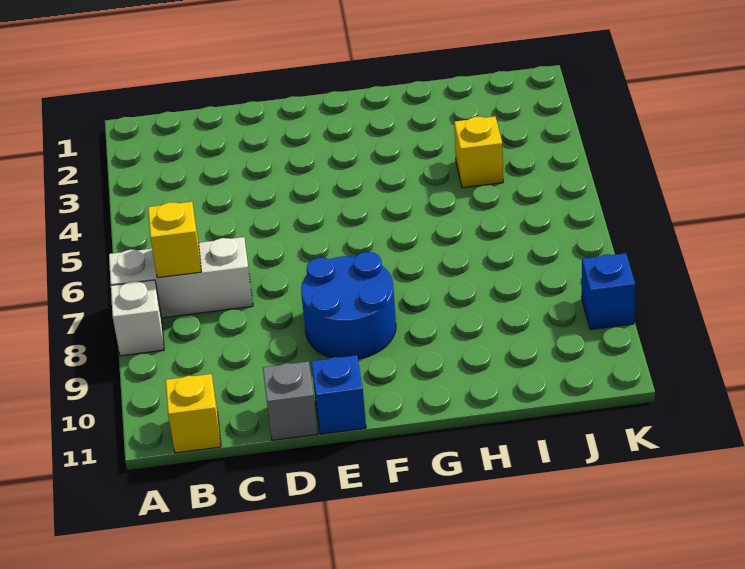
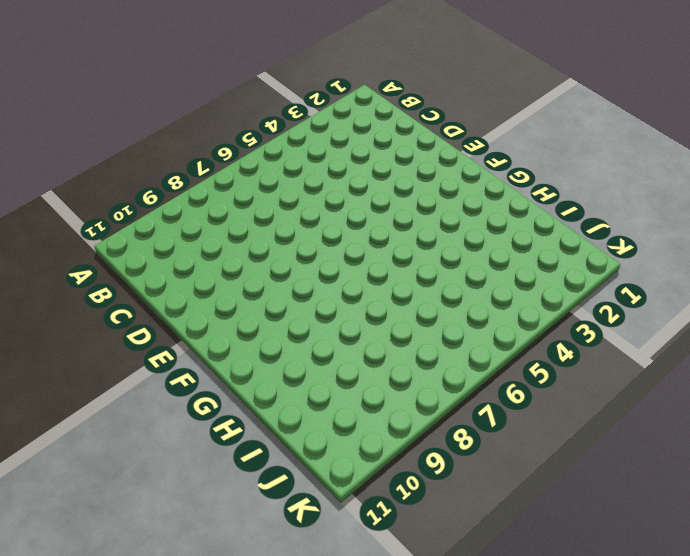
none -> white 1x3 brick [109,237,253,318]
none -> white 1x1 brick [111,280,164,356]

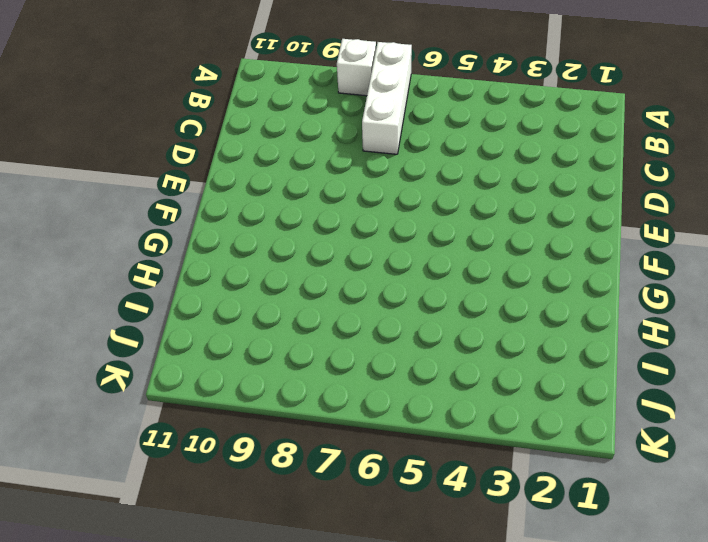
none -> yellow 1x1 brick [165,374,221,453]
none -> grey 1x1 brick [263,361,318,440]

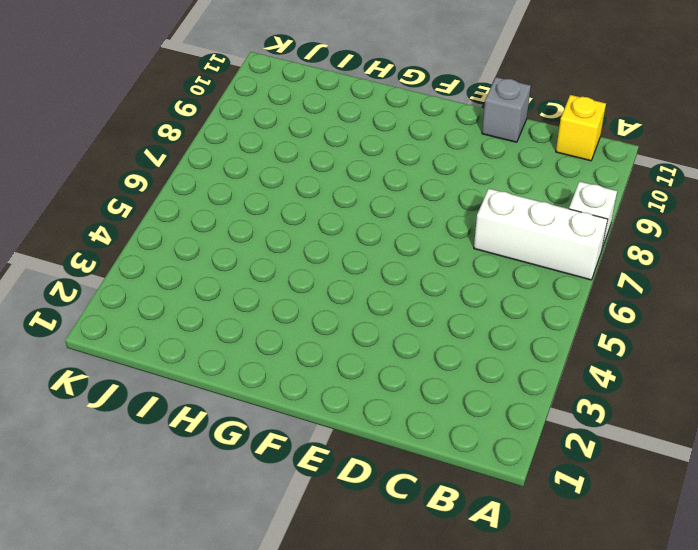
none -> blue 2x2 round brick [301,252,396,359]
none -> blue 1x1 brick [311,355,366,434]

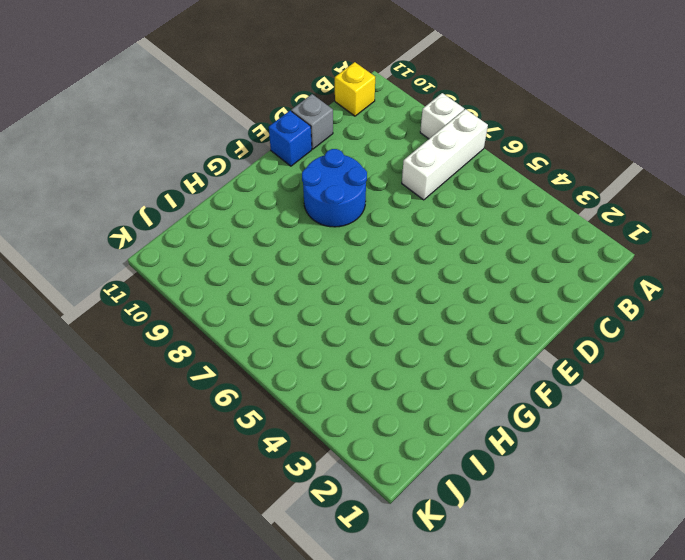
none -> yellow 1x1 brick [454,117,503,188]
none -> blue 1x1 brick [582,253,635,330]

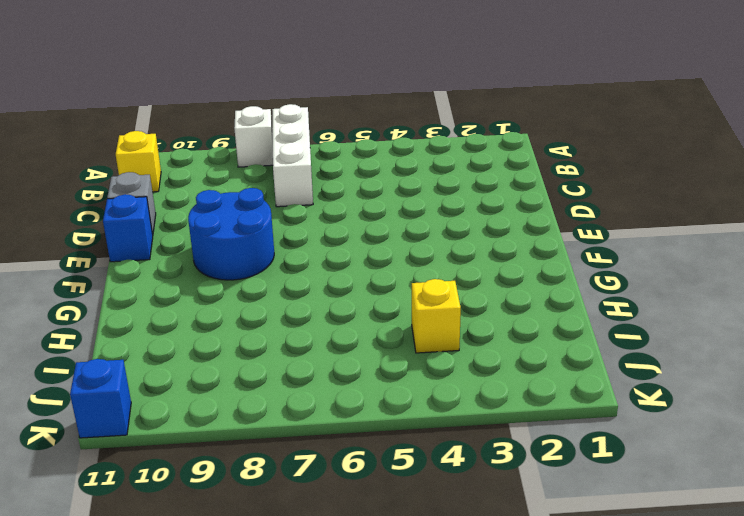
blue 1x1 brick [70,359,131,438] -> blue 1x1 brick moved to [582,253,635,330]
none -> yellow 1x1 brick [148,202,201,278]

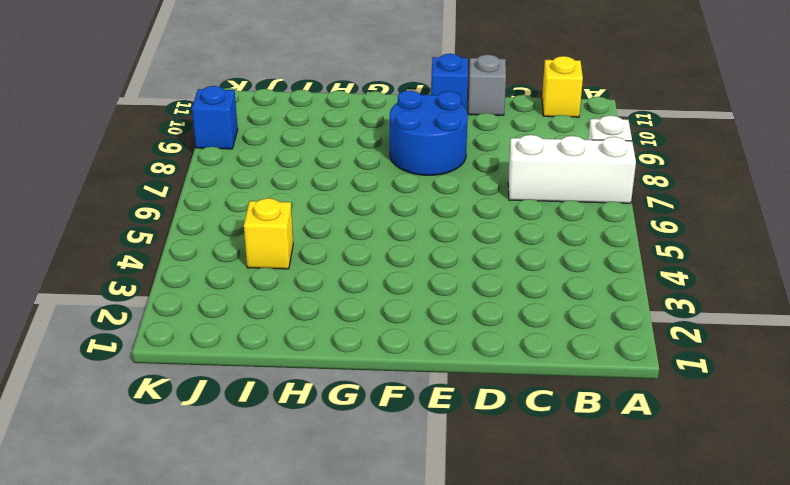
none -> yellow 1x1 brick [148,202,201,278]

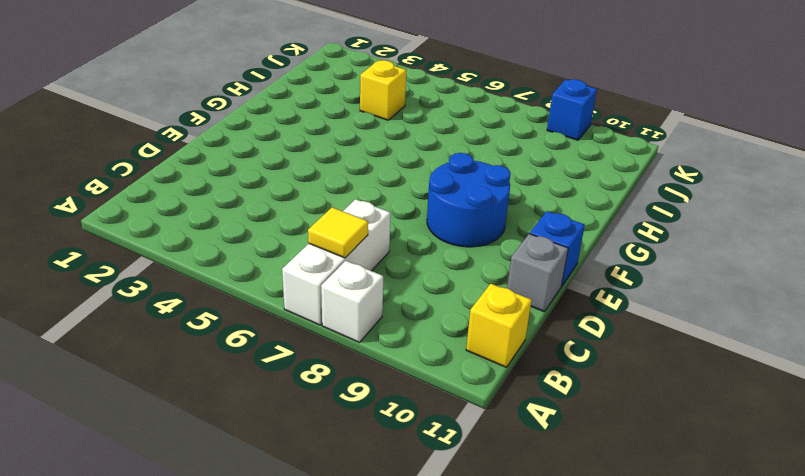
yellow 1x1 tile [308,207,368,258] -> yellow 1x1 brick [148,202,201,278]

